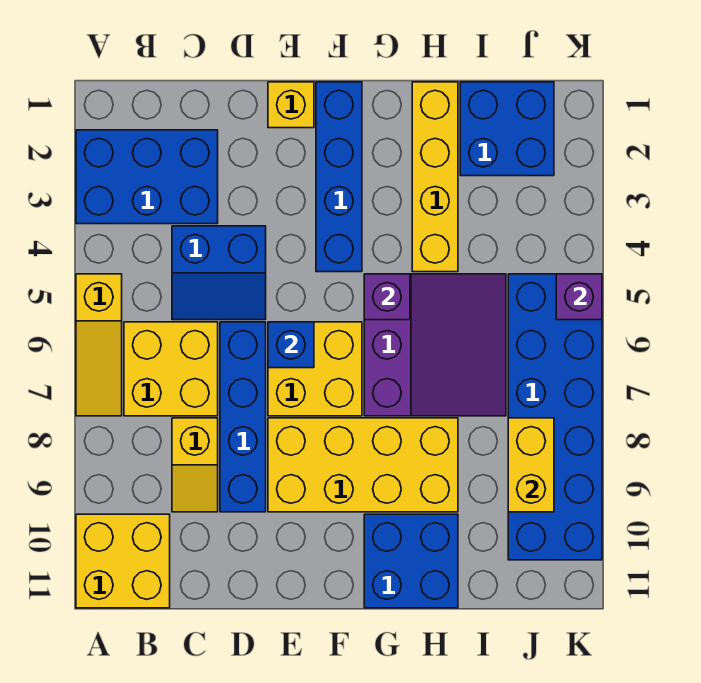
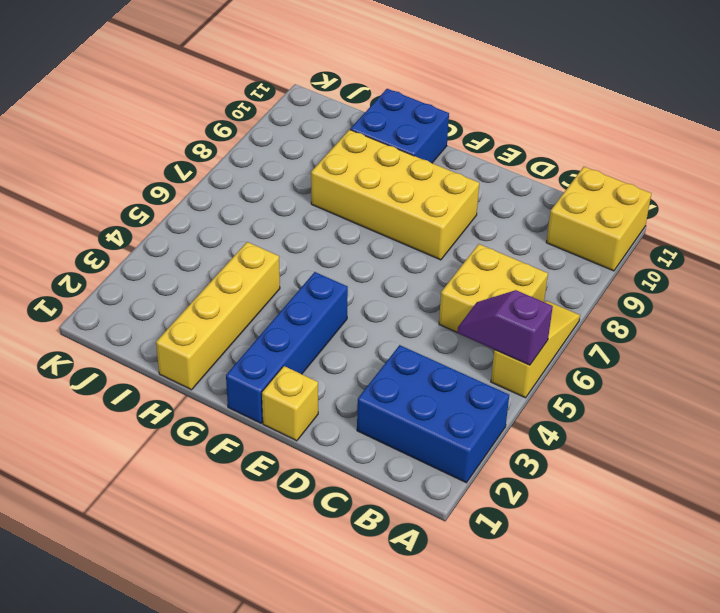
purple 1x2 slope [458,290,553,365] -> none
none -> blue 2x2 slope [172,226,266,320]
none -> yellow 1x2 slope [172,418,218,512]
none -> blue 1x4 brick [220,322,266,512]

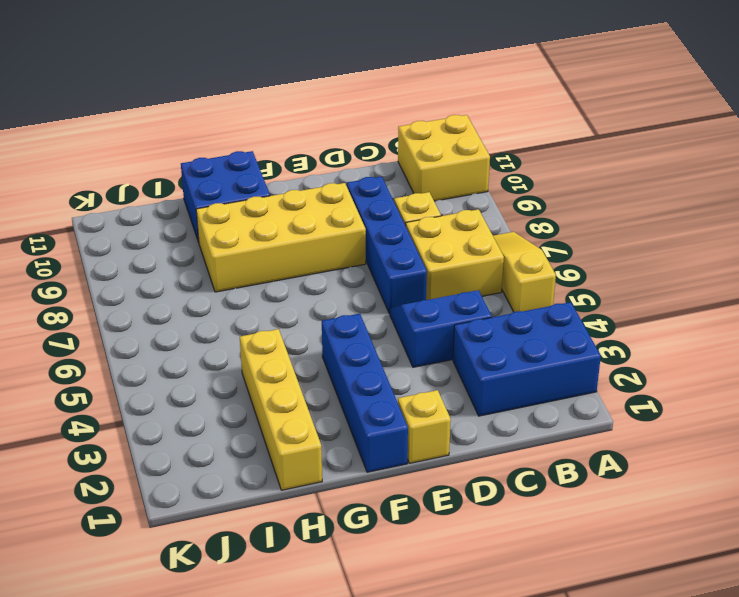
none -> yellow 2x2 brick [268,322,362,416]
none -> purple 3x3 slope [364,274,506,416]
none -> blue 2x2 brick [460,82,554,176]

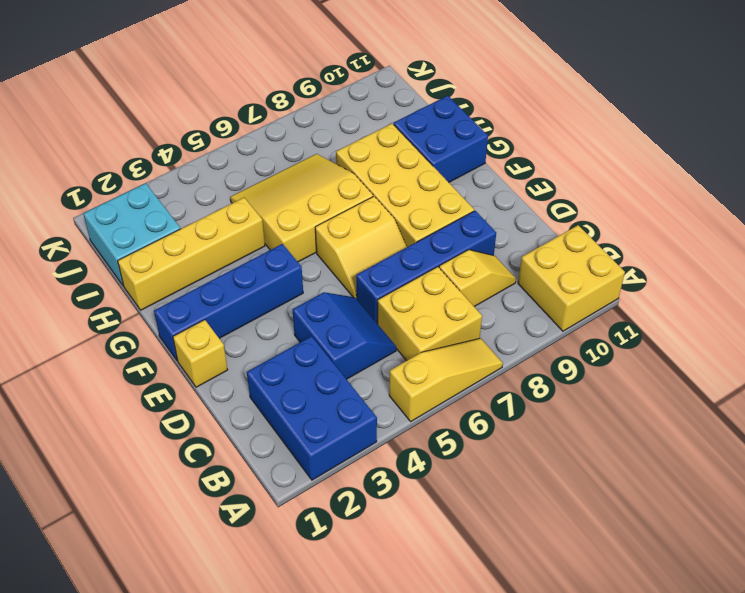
yellow 2x2 slope [315,196,407,299] -> yellow 2x2 brick [268,322,362,416]
yellow 3x3 slope [230,154,373,262] -> purple 3x3 slope [364,274,506,416]
cyan 2x2 brick [83,183,181,286] -> blue 2x2 brick [460,82,554,176]
none -> blue 2x6 brick [508,274,602,560]
none -> blue 1x1 brick [268,322,314,368]
none -> purple 1x1 brick [364,274,410,320]

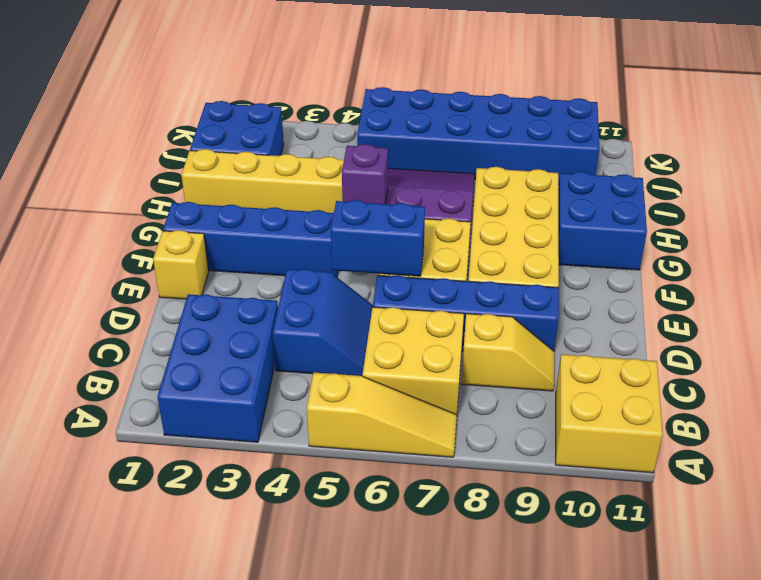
blue 1x2 brick [331,200,425,276] -> blue 1x1 brick [268,322,314,368]
none -> yellow 1x2 brick [508,418,554,512]
none -> purple 1x1 brick [556,274,602,320]

